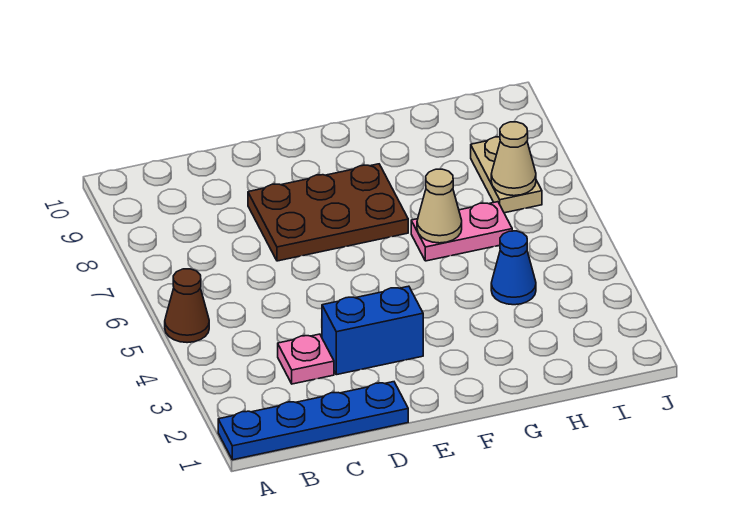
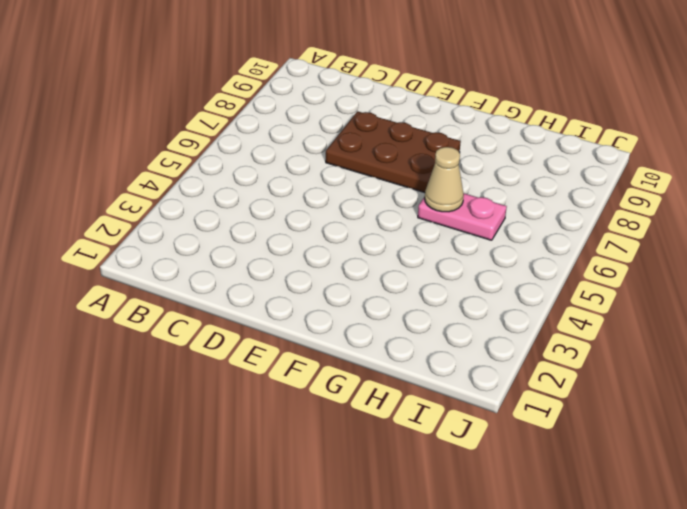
none -> blue 1x4 plate [218,382,408,460]
none -> brown 1x1 cone [165,269,209,343]

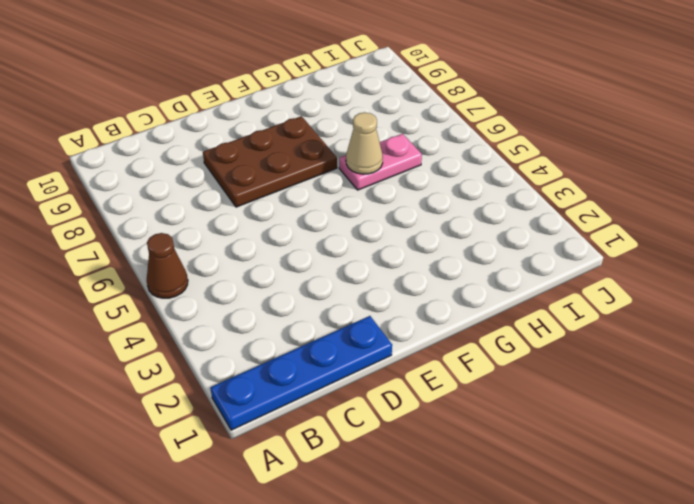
none -> pink 1x1 plate [278,334,334,384]
none -> blue 1x2 brick [322,286,423,375]

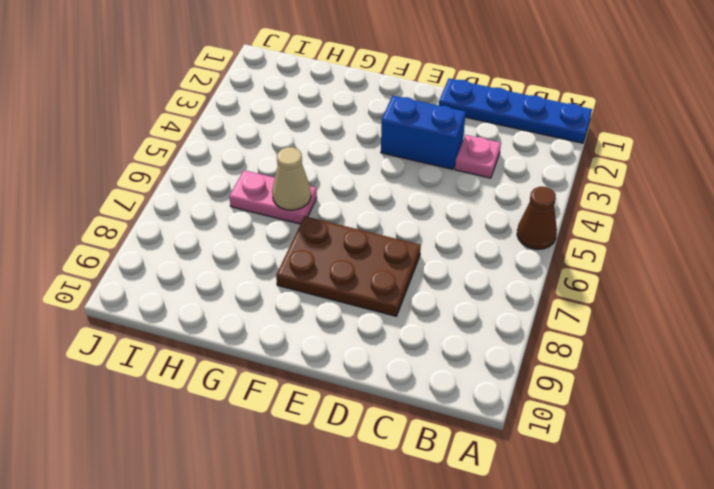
none -> blue 1x1 cone [491,231,536,305]
none -> tan 1x2 plate [471,137,542,213]

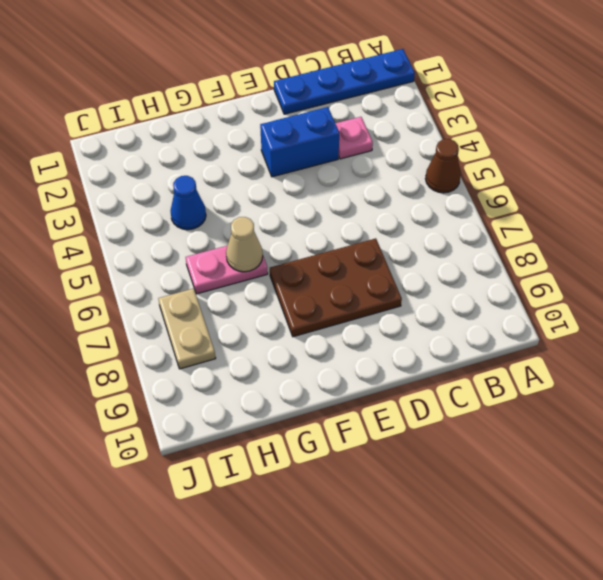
none -> tan 1x1 cone [491,122,536,196]

